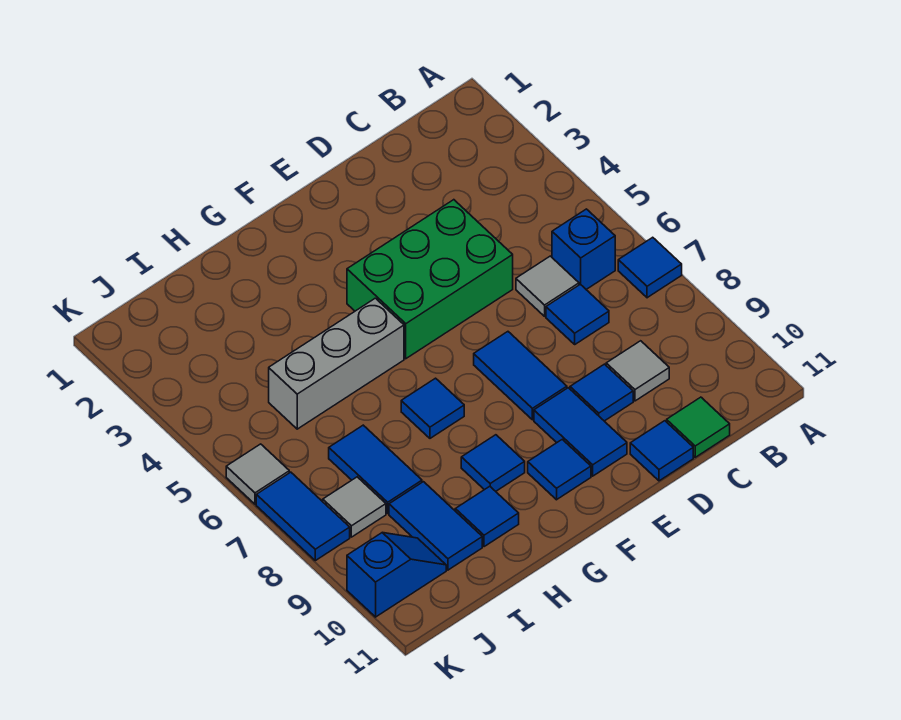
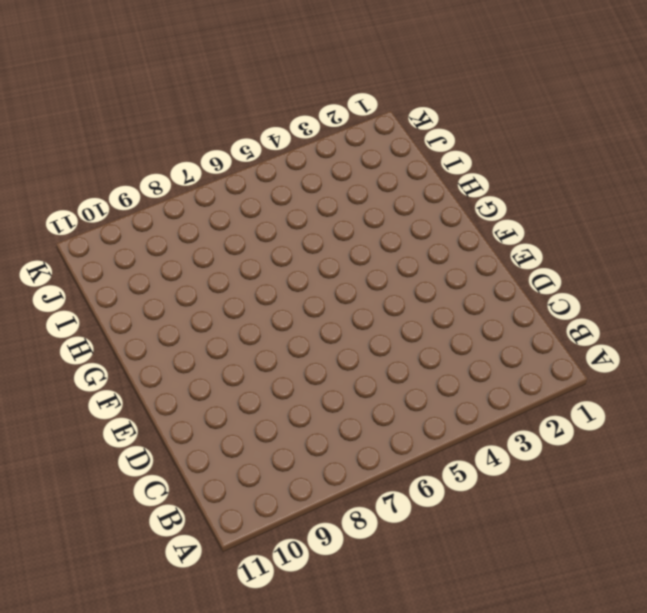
none -> blue 1x1 tile [618,237,682,298]
none -> blue 1x1 brick [552,209,615,289]
none -> grey 1x1 tile [516,256,579,316]

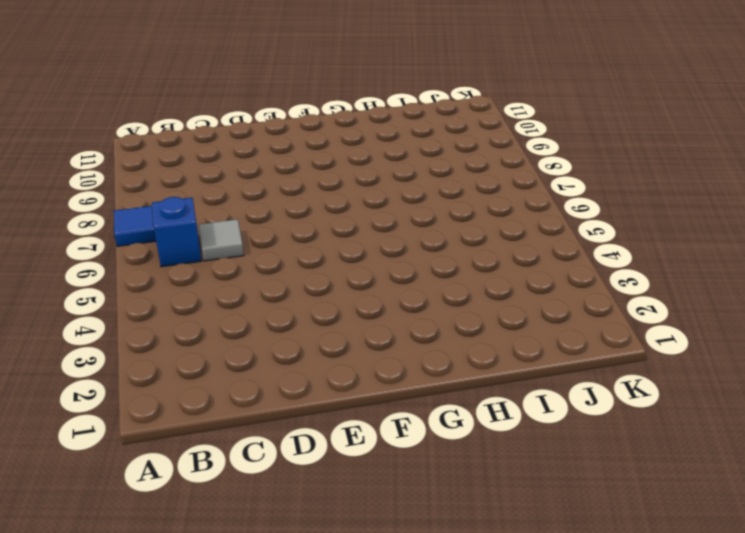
none -> blue 1x1 tile [546,284,609,344]
none -> grey 1x1 tile [606,341,669,401]
none -> green 1x1 tile [667,397,730,457]

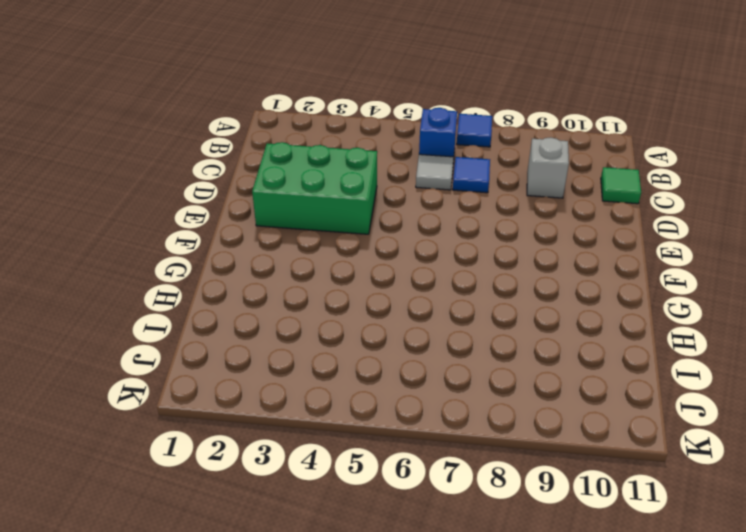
grey 1x1 brick [527,138,569,198] -> grey 1x1 tile [606,341,669,401]
green 2x3 brick [252,142,377,234] -> green 2x3 brick turned to [347,200,513,359]
none -> blue 1x1 tile [570,364,633,421]
none -> blue 1x1 tile [630,421,693,481]
none -> blue 1x2 tile [474,332,567,420]

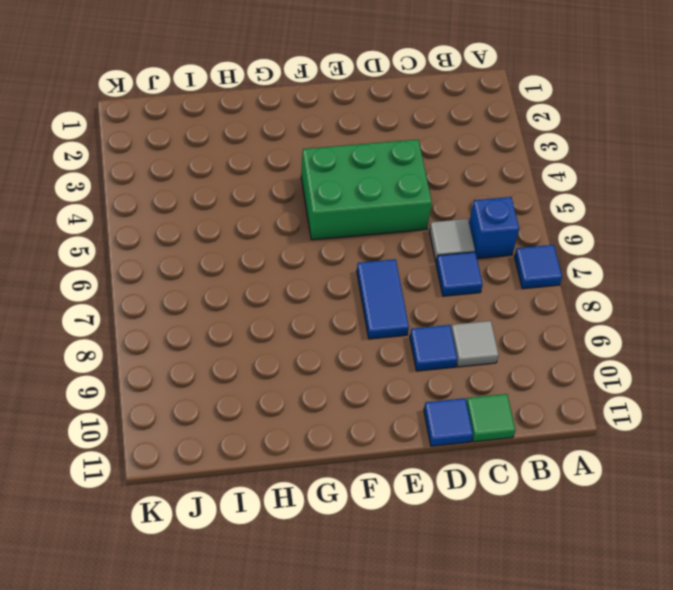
none -> blue 1x2 tile [534,388,627,476]
none -> blue 1x1 tile [528,439,591,500]
none -> grey 1x3 brick [269,298,404,429]

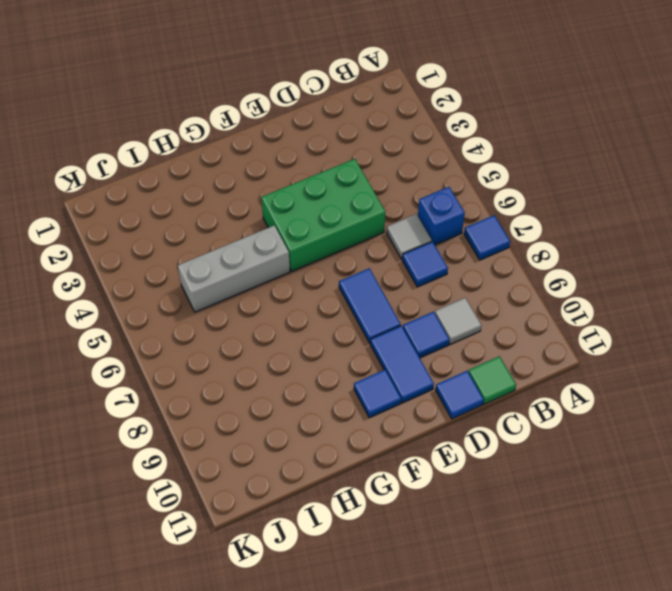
none -> blue 1x1 tile [401,378,464,438]
none -> blue 1x1 tile [461,435,525,491]
none -> blue 1x1 tile [455,486,519,547]

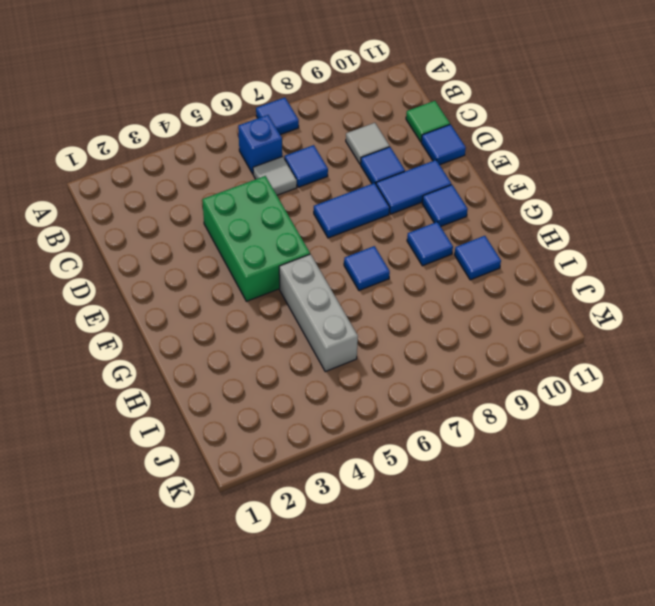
none -> blue 1x2 tile [329,425,422,513]
none -> blue 1x2 tile [389,482,482,570]
none -> grey 1x1 tile [323,477,386,537]

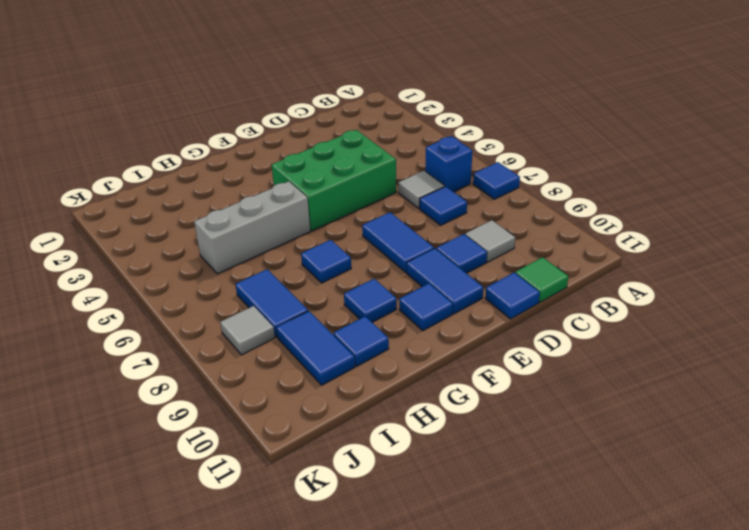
none -> blue 1x2 slope [347,533,446,617]
none -> grey 1x1 tile [226,444,289,504]
none -> blue 1x2 tile [256,472,350,561]

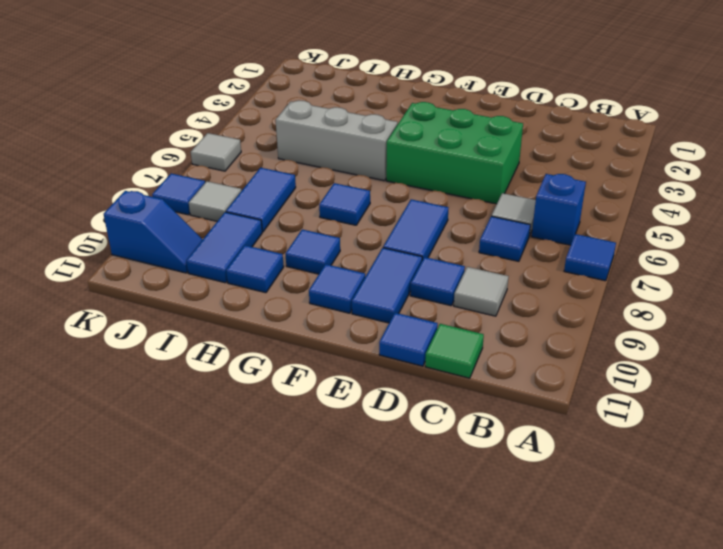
blue 1x1 tile [152,174,205,215] -> blue 1x2 tile [256,472,350,561]

